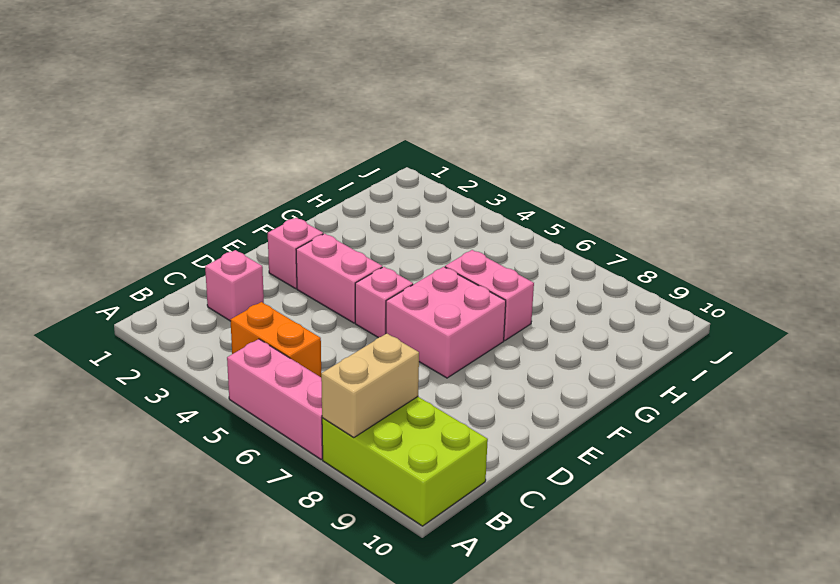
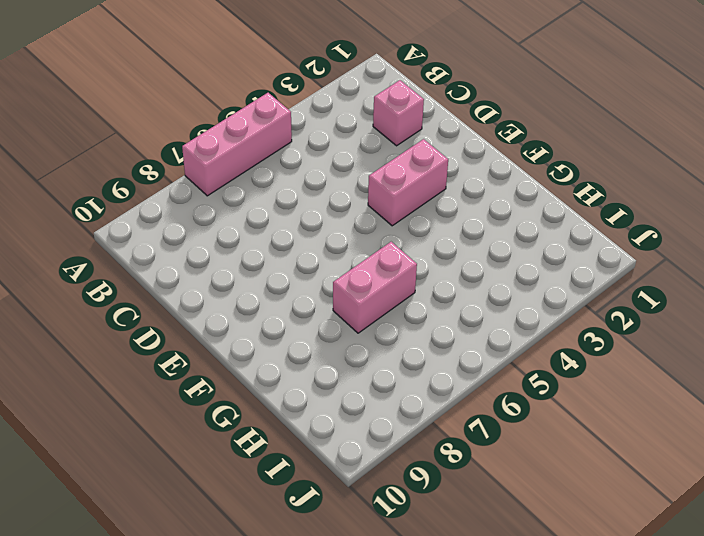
none -> lime 2x3 brick [322,397,488,526]
none -> orange 1x2 brick [231,302,321,377]

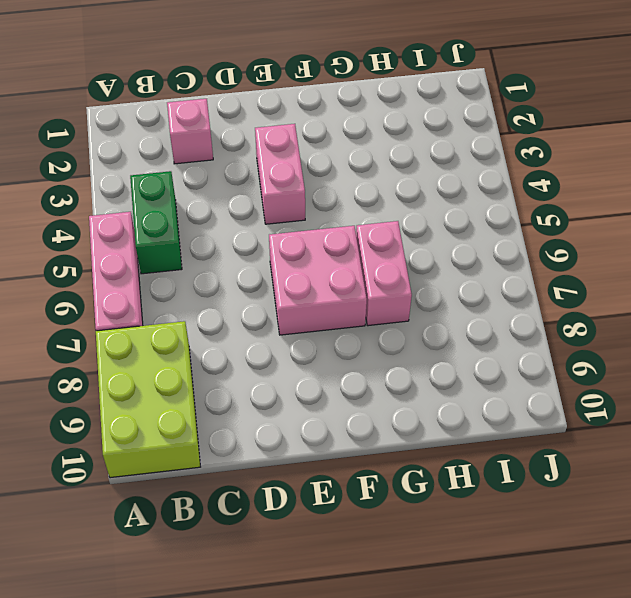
green 1x2 brick [130,171,182,274] -> orange 1x2 brick [231,302,321,377]
none -> pink 1x1 brick [268,218,323,288]
none -> pink 1x1 brick [355,267,413,338]

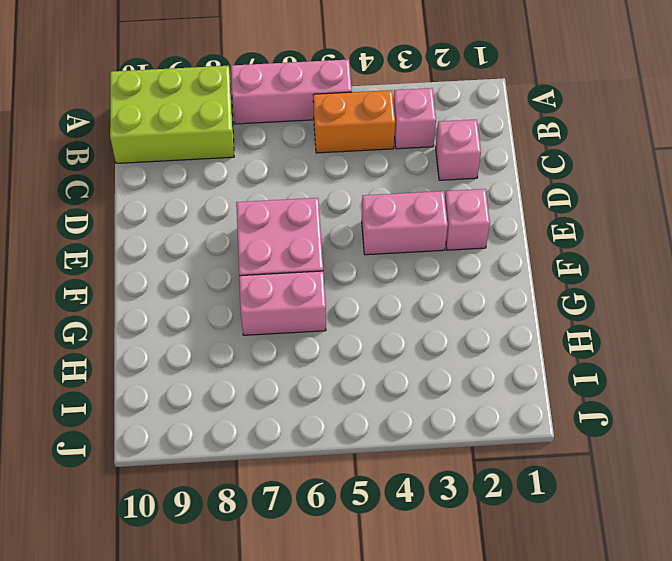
pink 1x1 brick [393,88,436,149] -> pink 1x1 brick moved to [355,267,413,338]
none -> tan 1x2 brick [321,334,419,438]

